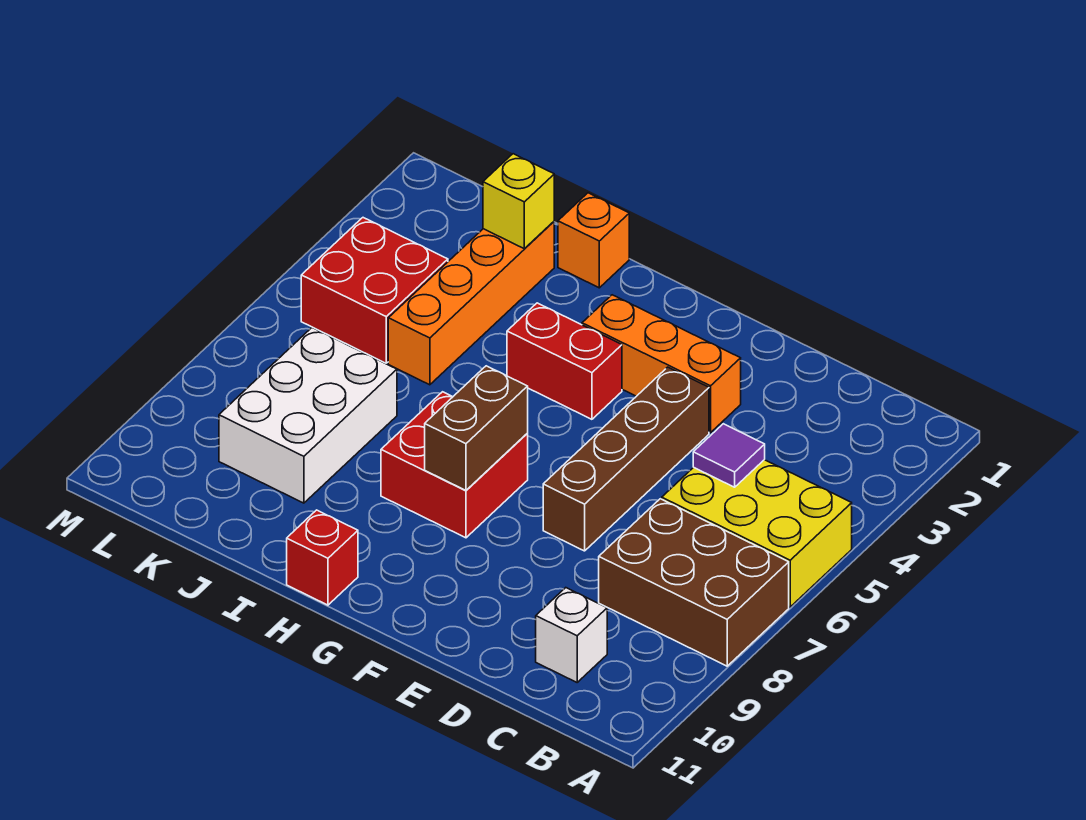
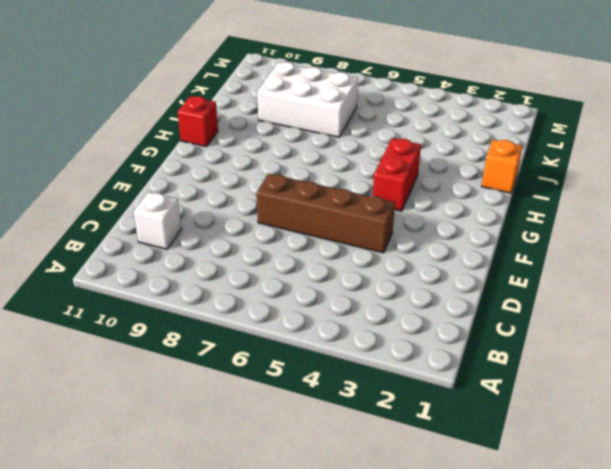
none -> yellow 2x3 brick [662,460,852,607]
none -> brown 2x3 brick [599,499,789,666]
none -> orange 1x3 brick [582,295,741,433]

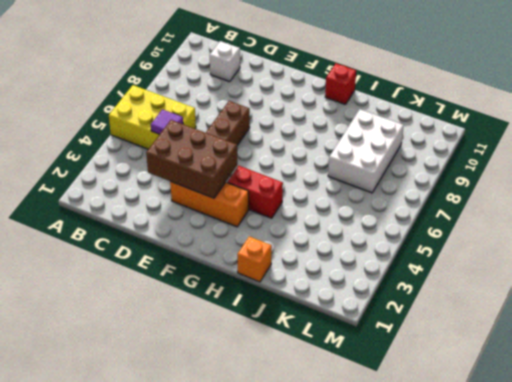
brown 2x3 brick [146,120,237,198] -> brown 2x3 brick moved to [599,499,789,666]
none -> red 2x2 brick [381,392,528,538]
none -> orange 1x4 brick [388,222,554,385]
none -> red 2x2 brick [301,218,448,363]

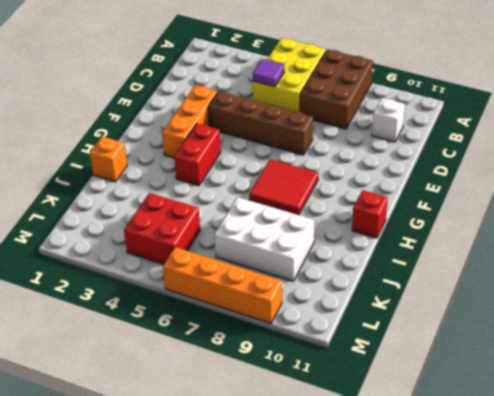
red 2x2 tile [249,159,318,215] -> red 2x2 brick [381,392,528,538]
orange 1x4 brick [163,247,282,323] -> orange 1x4 brick moved to [388,222,554,385]
none -> brown 1x2 brick [425,366,528,490]
none -> yellow 1x1 brick [483,154,554,248]

